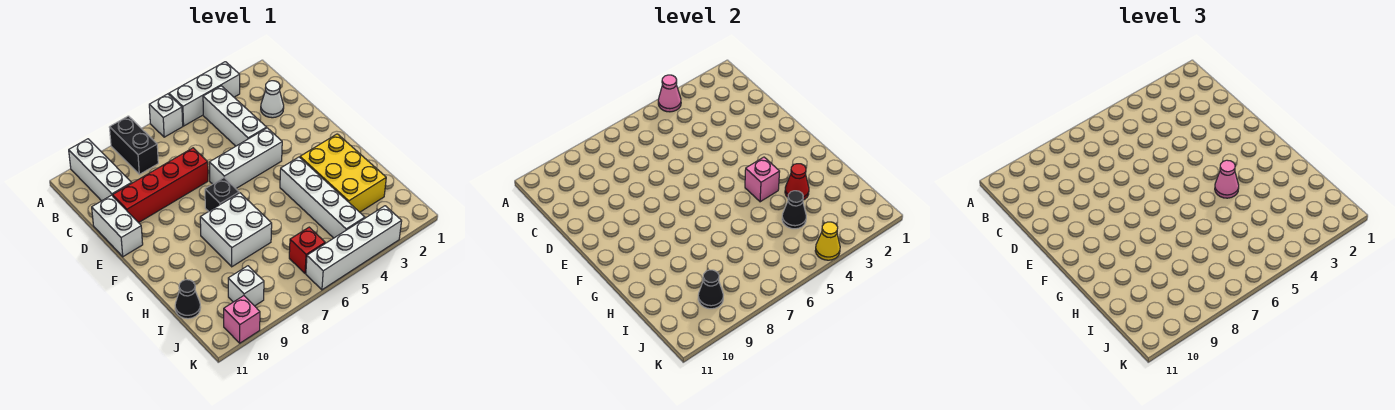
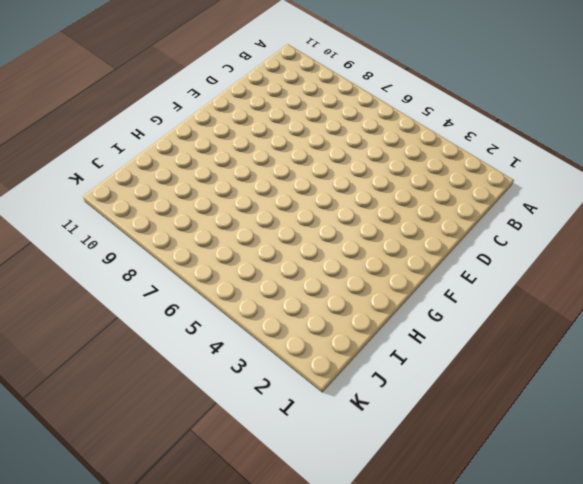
none -> white 1x3 brick [169,62,240,126]
none -> white 1x1 brick [149,94,183,137]
none -> black 1x2 brick [109,116,158,174]

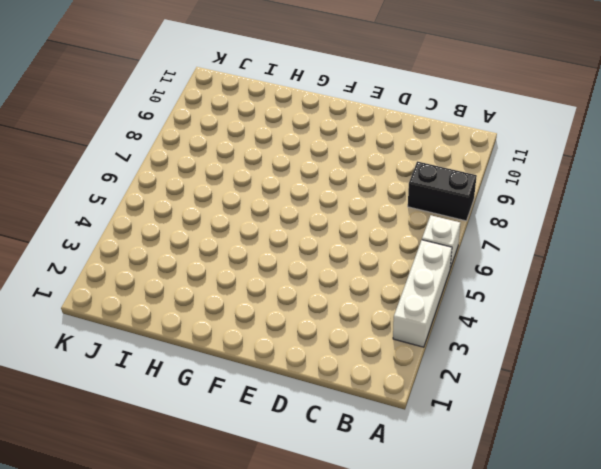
none -> white 1x3 brick [69,139,132,201]
none -> white 1x3 brick [203,86,267,146]
none -> white 1x1 cone [261,81,284,118]

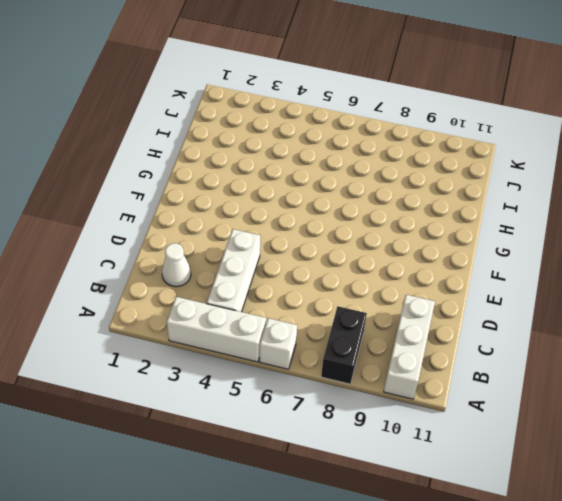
none -> red 1x4 brick [113,148,208,223]
none -> white 1x2 brick [92,195,143,257]
none -> white 1x3 brick [209,128,282,188]

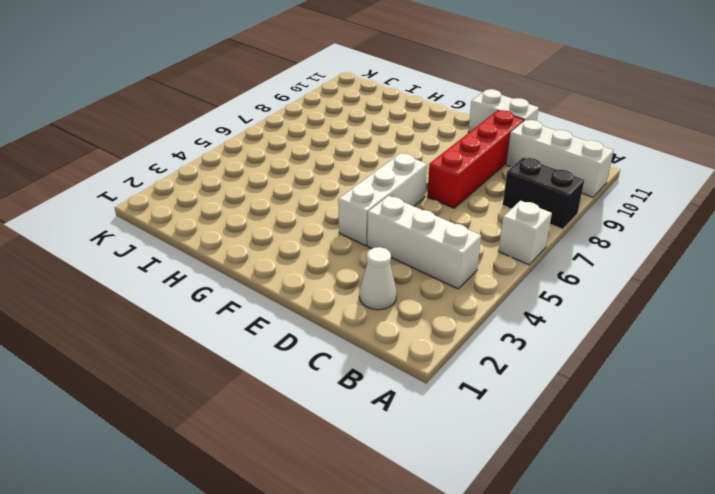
none -> white 1x3 brick [169,62,240,126]
none -> black 1x1 brick [205,178,239,211]
none -> yellow 2x3 brick [300,134,386,212]

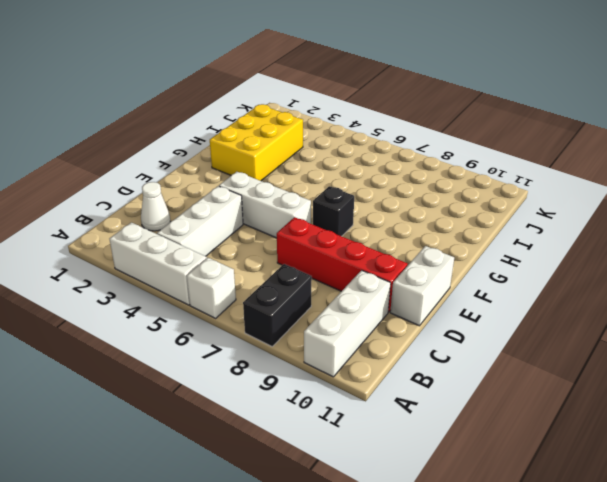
none -> white 1x4 brick [280,157,365,238]
none -> white 2x2 brick [200,193,272,267]
none -> black 1x1 cone [175,280,201,319]

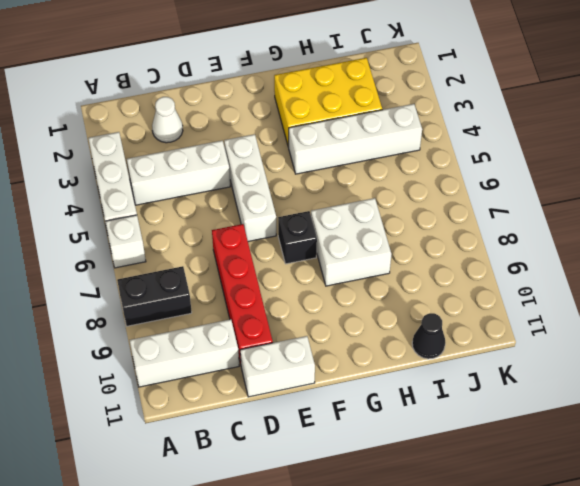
none -> red 1x1 brick [289,227,325,273]
none -> white 1x1 brick [228,266,264,306]
none -> white 1x4 brick [306,206,402,290]

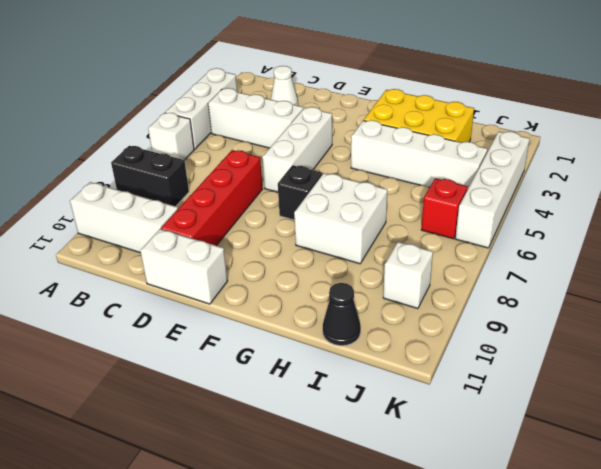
none -> pink 1x1 brick [224,296,260,343]
none -> pink 1x1 cone [658,75,681,112]
none -> pink 1x1 brick [745,157,780,202]

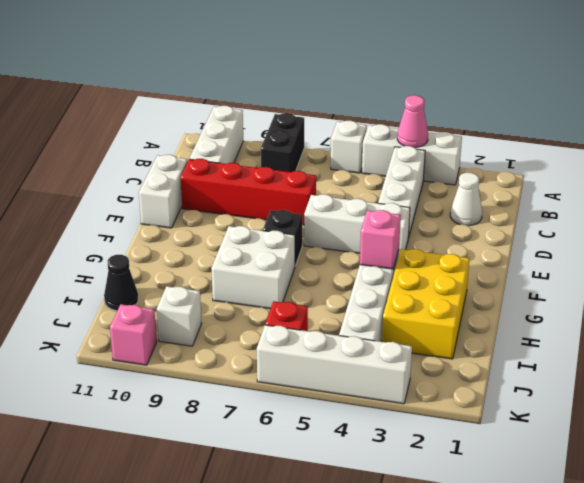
none -> red 1x1 cone [785,164,809,200]
none -> black 1x1 cone [782,191,806,229]
none -> black 1x1 cone [698,270,723,309]

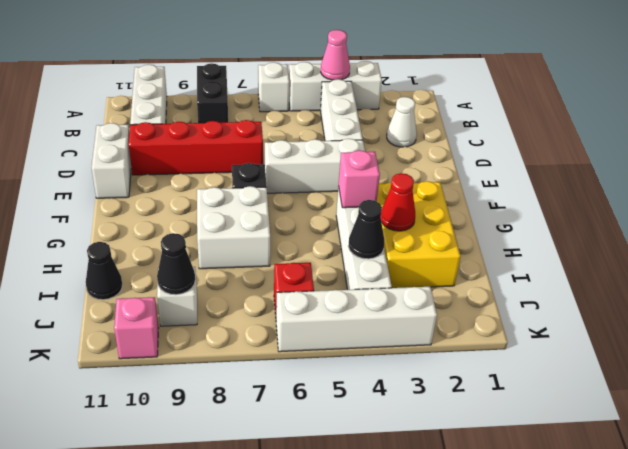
none -> yellow 1x1 cone [815,222,840,260]
none -> pink 1x1 cone [1215,160,1239,198]

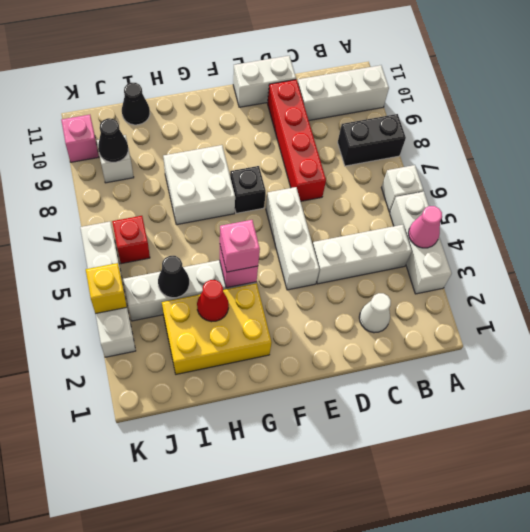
pink 1x1 brick [220,220,260,272] -> pink 1x1 cone [1215,160,1239,198]
yellow 1x1 brick [86,263,127,314] -> yellow 1x1 cone [815,222,840,260]

